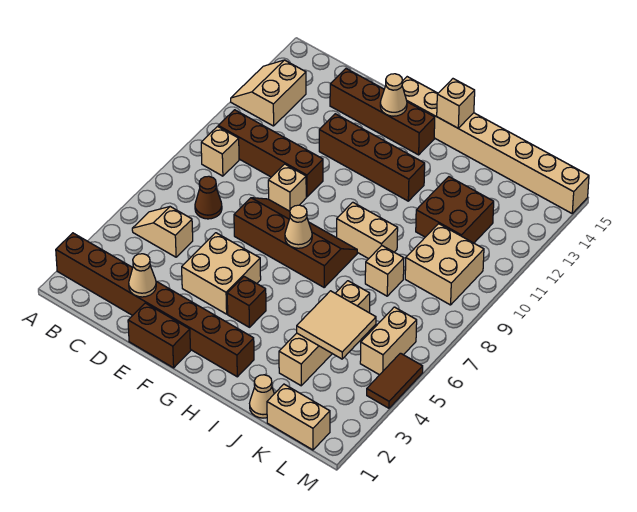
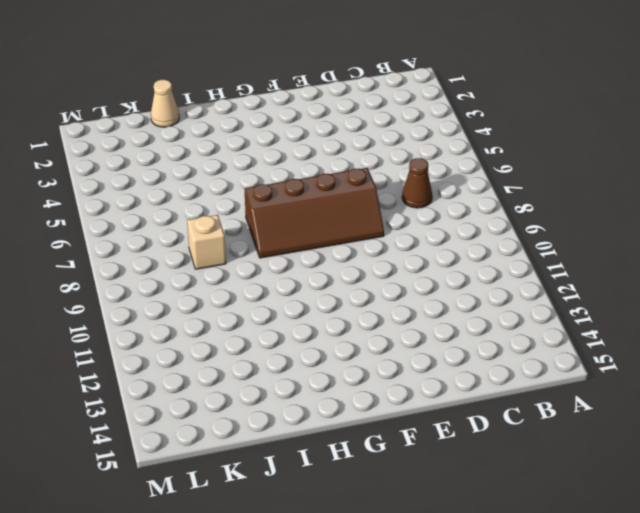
none -> brown 1x8 brick [56,233,254,377]
none -> tan 2x2 slope [231,60,306,126]
none -> tan 1x2 slope [132,207,193,257]

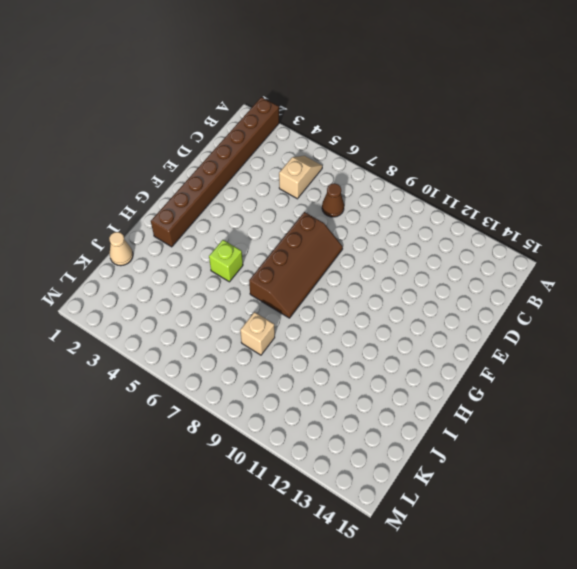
lime 1x1 brick [209,240,243,282] -> none
none -> tan 2x2 slope [231,60,306,126]
none -> tan 1x1 brick [201,126,239,176]
none -> brown 1x4 brick [218,110,323,197]

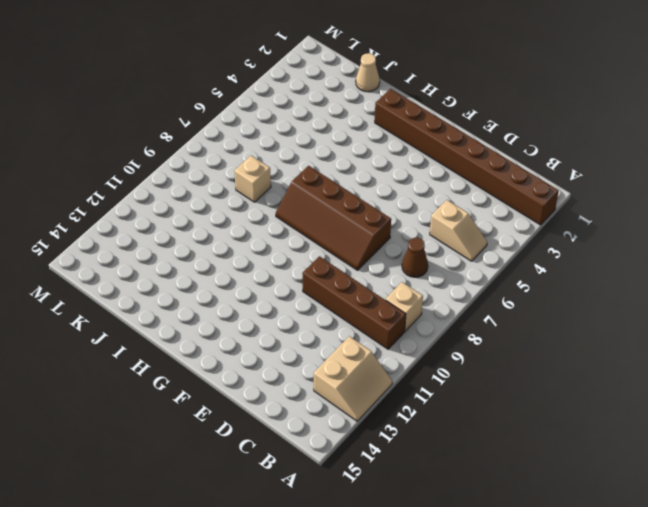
none -> brown 1x4 brick [330,69,435,155]
none -> brown 1x2 brick [128,303,191,368]
none -> tan 2x2 brick [182,233,261,314]

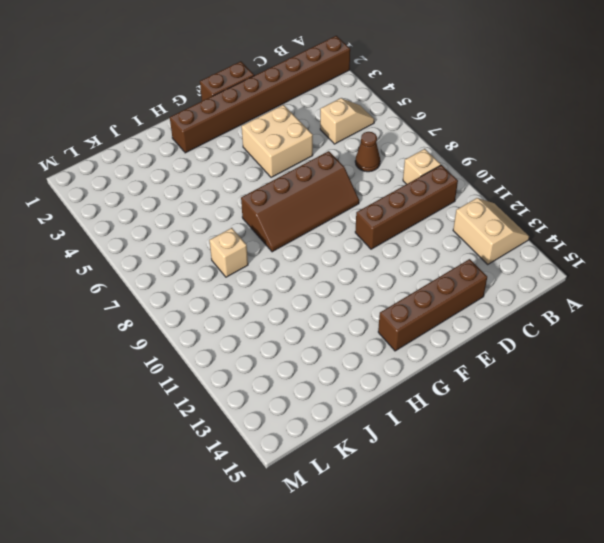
none -> tan 1x1 brick [268,164,306,211]
none -> brown 1x4 brick [319,114,425,201]
none -> tan 1x8 brick [402,77,589,213]

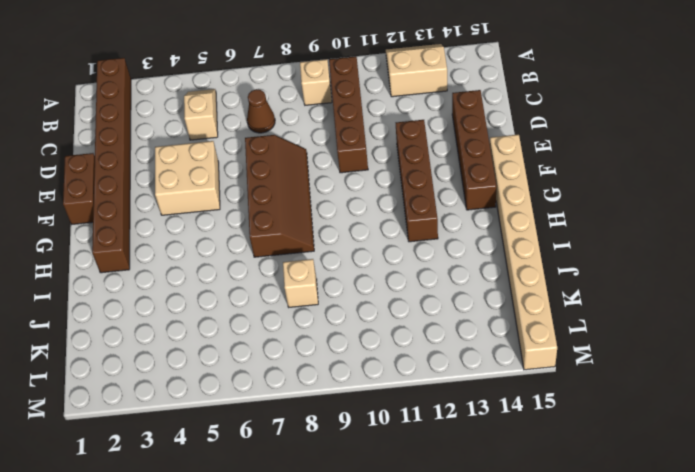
none -> tan 1x1 brick [268,164,306,211]
none -> brown 1x1 brick [227,277,266,327]
none -> tan 1x2 brick [337,202,398,259]

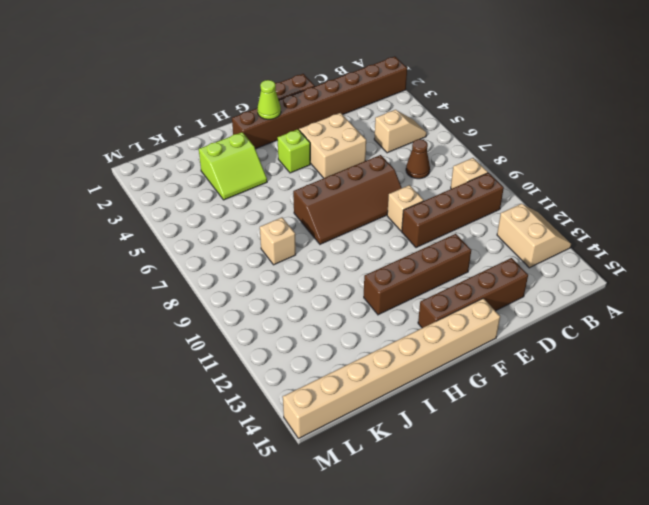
lime 1x1 cone [257,80,281,119] -> none
lime 1x1 brick [277,129,310,173] -> brown 1x1 brick [227,277,266,327]
lime 2x2 slope [199,132,267,200] -> tan 1x4 brick [279,281,370,386]
none -> tan 1x2 brick [337,202,398,259]
none -> tan 1x1 cone [250,375,274,418]
none -> brown 2x2 brick [416,177,494,243]

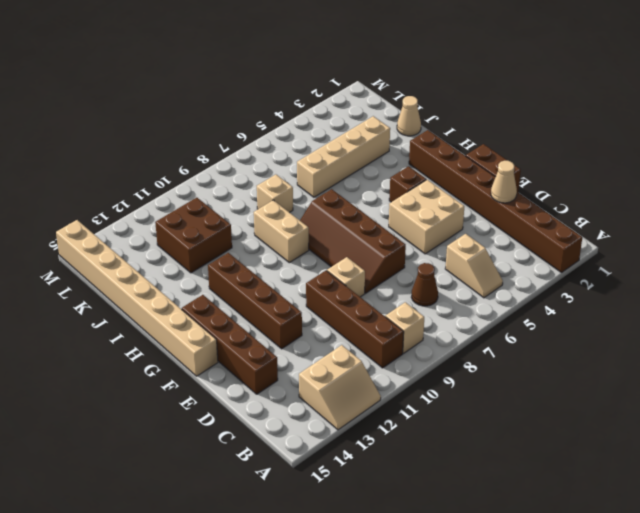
none -> tan 1x2 brick [267,384,330,450]
none -> tan 2x2 brick [405,224,484,305]
none -> tan 1x2 brick [360,307,417,375]

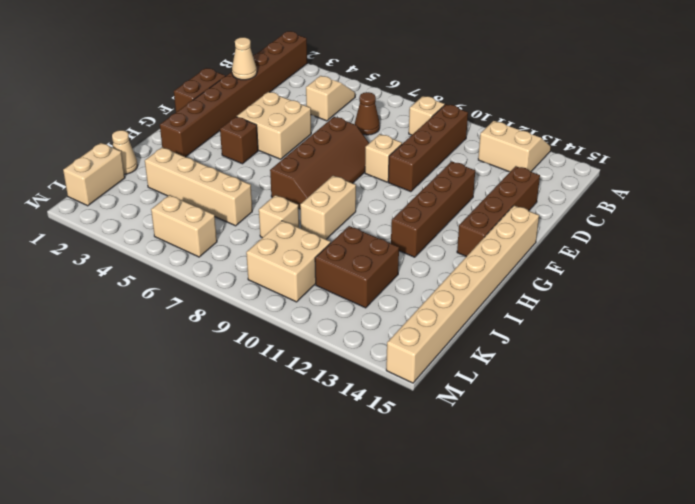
none -> brown 1x2 tile [367,353,423,408]
none -> tan 1x1 cone [380,74,407,116]
none -> tan 1x1 cone [285,205,312,248]

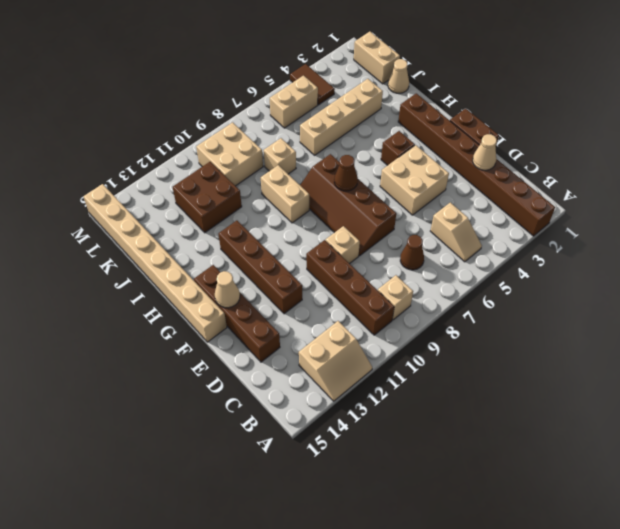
brown 1x1 cone [334,155,358,191] -> tan 1x1 cone [285,205,312,248]
brown 1x2 tile [290,64,335,105] -> brown 1x2 tile turned to [367,353,423,408]
none -> tan 1x1 brick [437,79,475,128]
none -> tan 2x2 tile [297,291,376,359]

